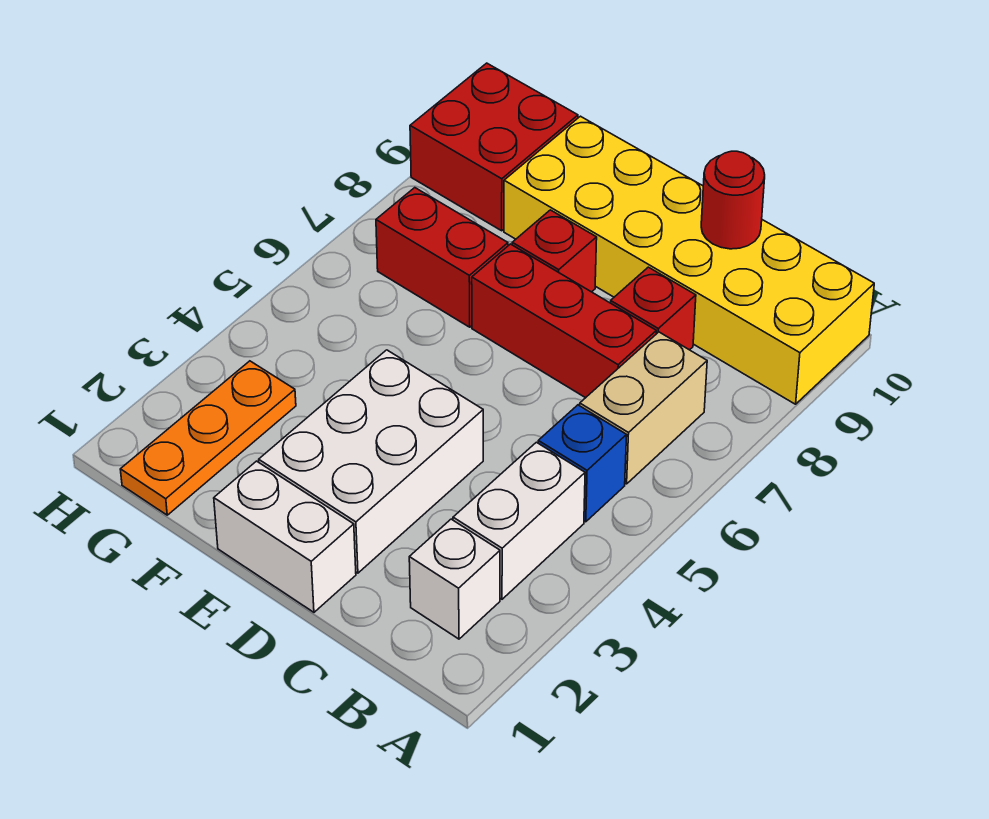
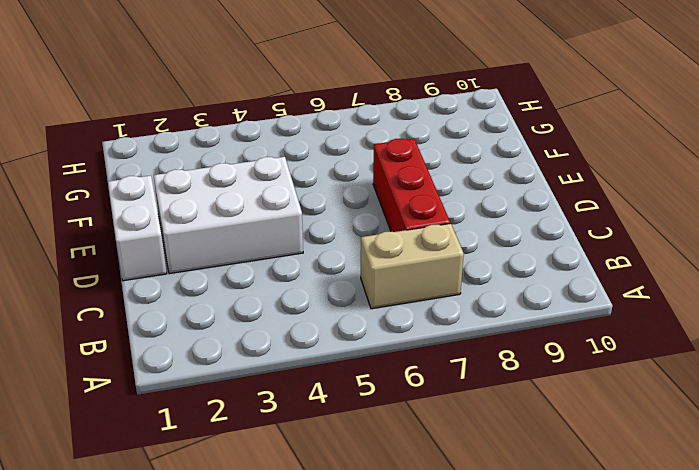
none -> yellow 2x6 brick [504,116,874,404]
none -> white 1x1 brick [409,519,500,639]
none -> white 1x2 brick [453,442,585,599]

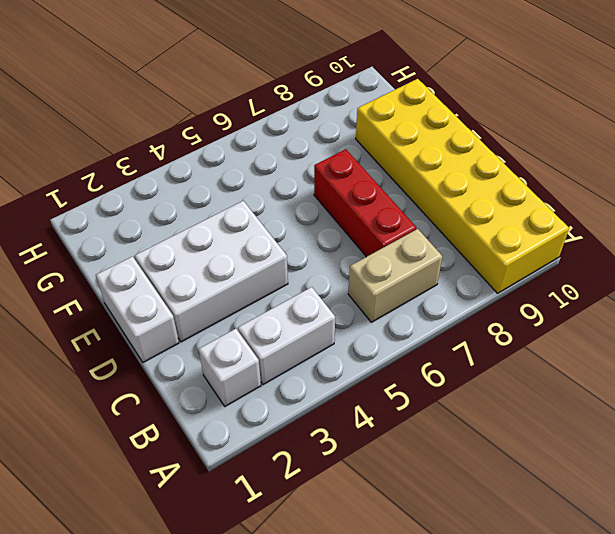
none -> blue 1x1 brick [538,405,627,522]
none -> red 1x1 brick [611,267,696,350]
none -> red 1x1 brick [512,210,597,292]

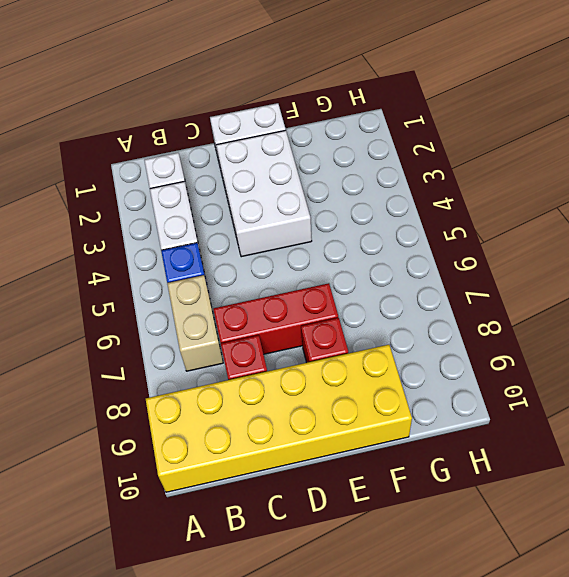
none -> red 1x2 brick [376,188,508,327]
none -> orange 1x3 plate [120,361,296,515]
none -> red 2x2 brick [410,63,578,231]

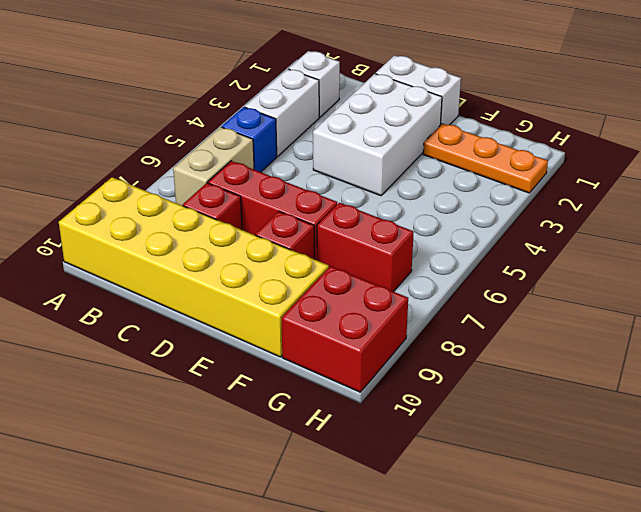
orange 1x3 plate [423,123,548,193] -> orange 1x3 plate turned to [120,361,296,515]
none -> red 1x1 round brick [701,151,765,249]

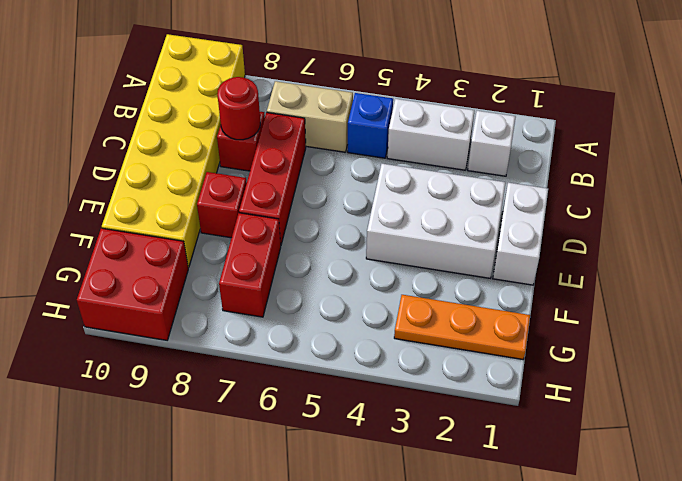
red 1x1 round brick [217,77,260,140] -> red 1x1 round brick moved to [701,151,765,249]

